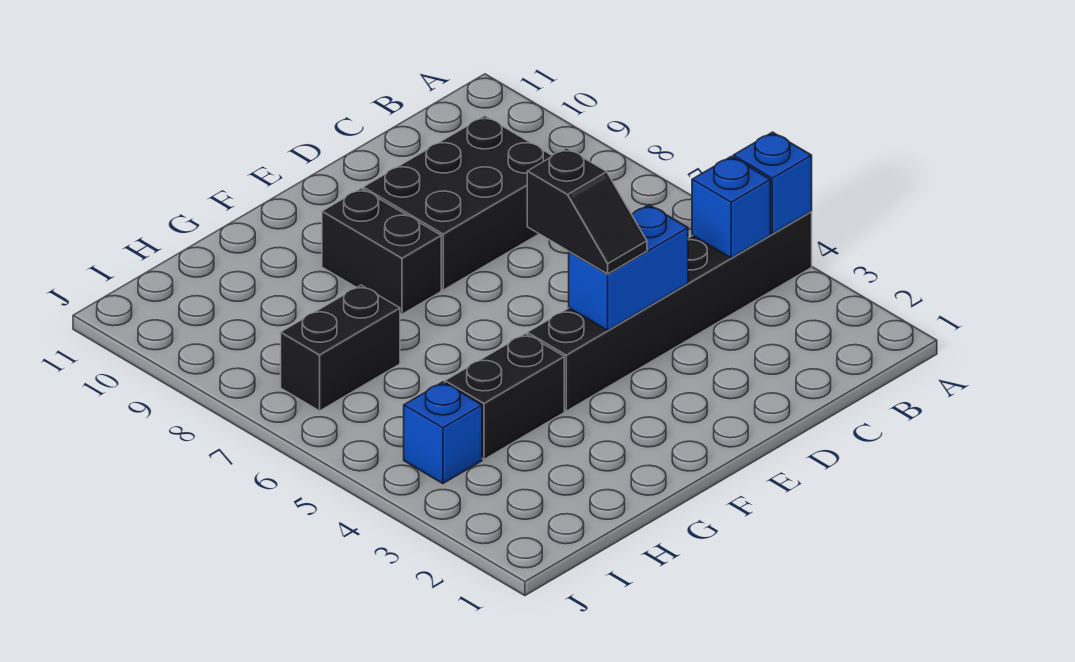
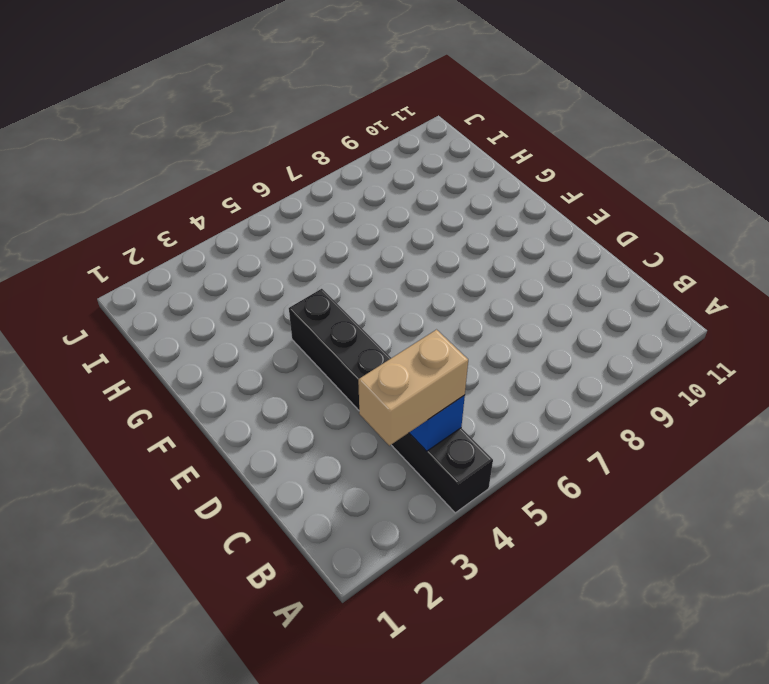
tan 1x2 brick [358,330,468,446] -> none
none -> black 2x3 brick [363,116,552,290]
none -> black 1x2 brick [322,188,441,314]

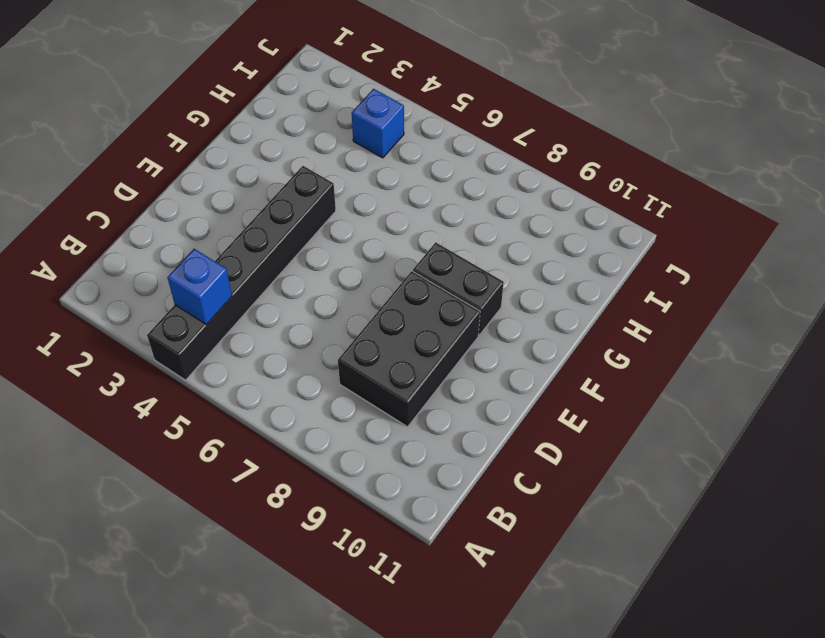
none -> black 1x2 brick [445,334,564,459]
none -> black 1x2 brick [281,285,400,411]

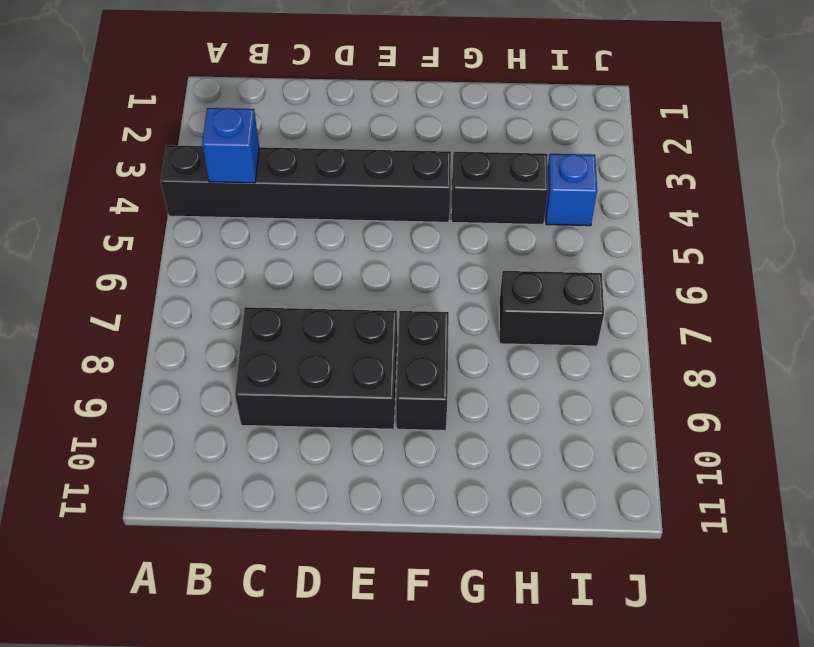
none -> blue 1x1 brick [733,132,812,234]
none -> blue 1x2 brick [569,205,688,330]

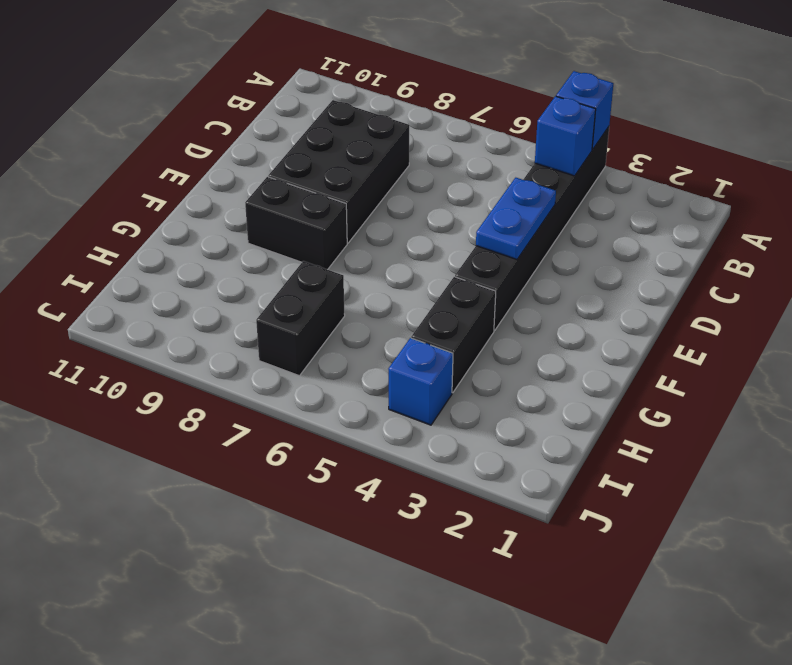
blue 1x2 plate [476,178,556,259] -> blue 1x2 brick [569,205,688,330]
none -> black 1x2 slope [527,148,647,274]

